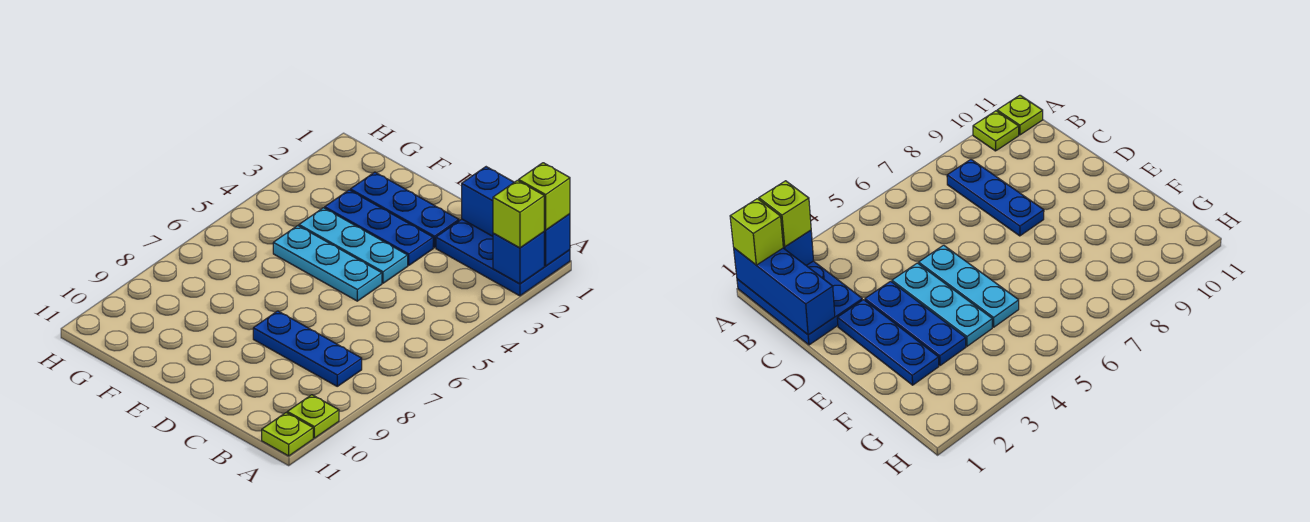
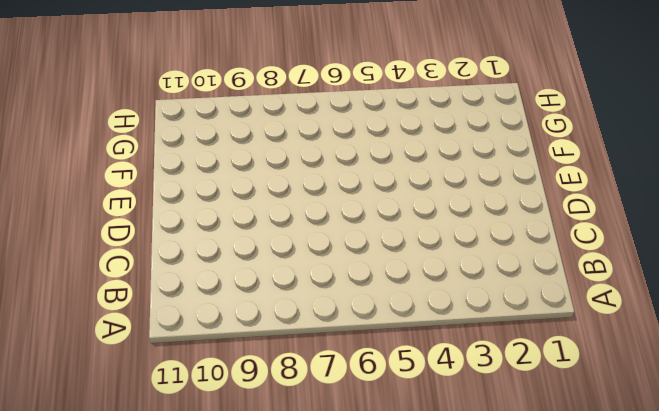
none -> blue 2x3 plate [436,219,570,296]
none -> lime 1x1 plate [287,395,339,438]
none -> lime 1x1 plate [262,413,313,456]

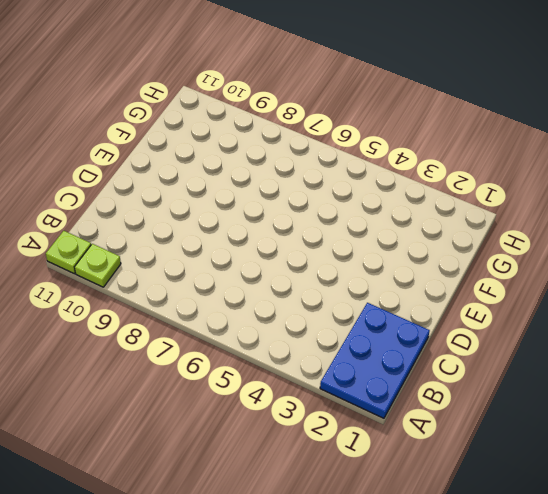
none -> blue 1x3 plate [253,311,362,386]
none -> blue 1x3 plate [350,172,459,248]
none -> blue 1x3 plate [325,190,433,265]

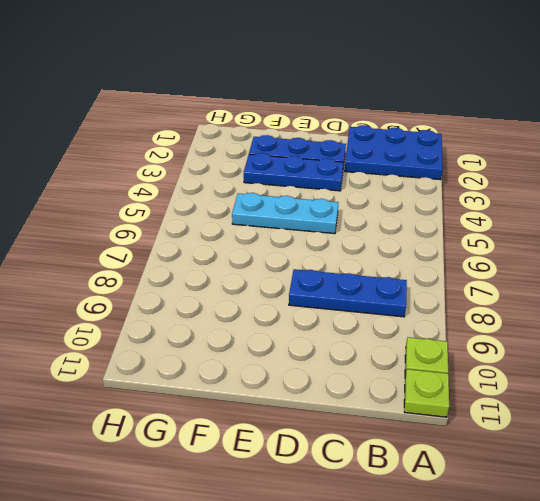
none -> cyan 1x3 plate [299,208,408,283]
none -> blue 1x3 brick [462,167,570,266]
none -> blue 1x1 brick [493,232,544,284]

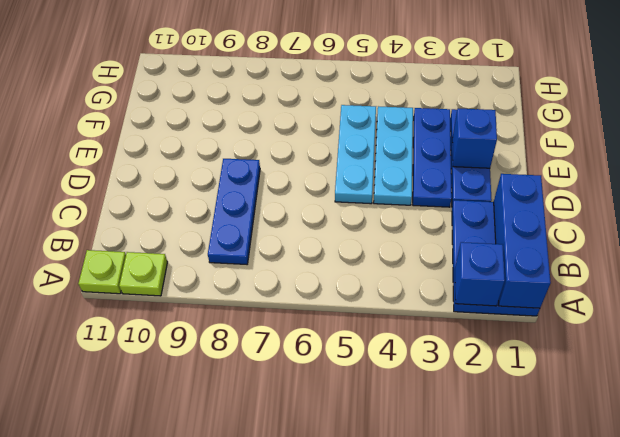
blue 1x1 brick [452,109,497,168] -> none
none -> lime 1x1 brick [519,163,570,230]
none -> lime 1x1 brick [493,180,544,248]

